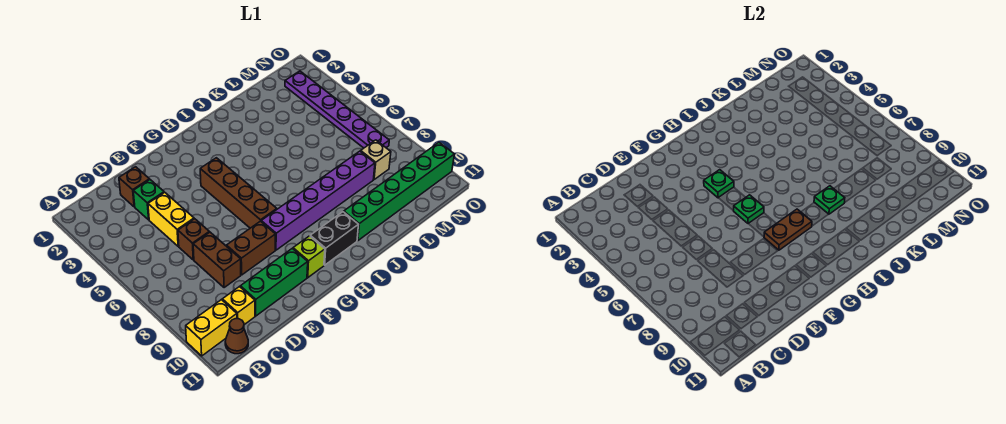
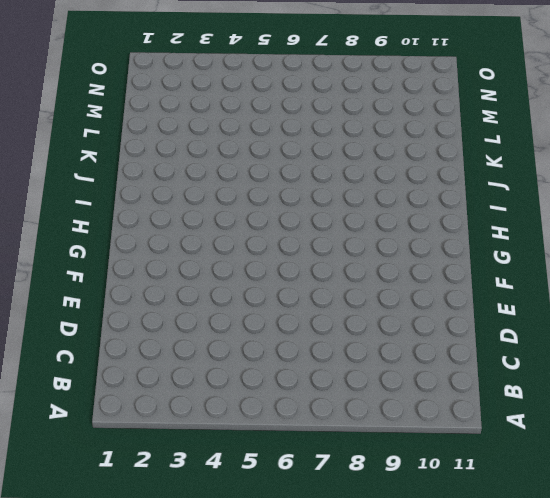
none -> yellow 1x2 brick [186,300,237,356]
none -> brown 1x1 cone [225,319,248,354]
none -> yellow 1x1 brick [222,287,255,325]

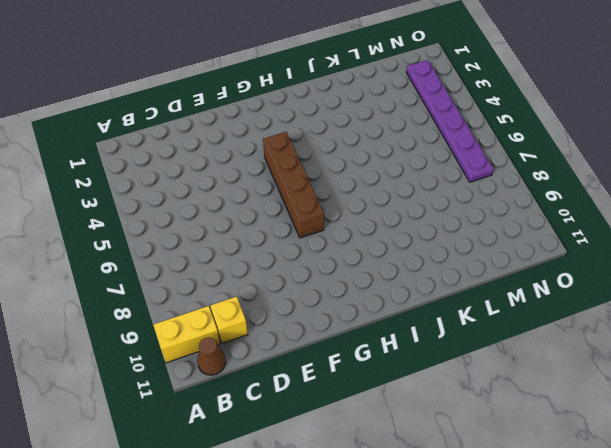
none -> brown 1x1 brick [119,167,149,207]
none -> green 1x1 brick [133,180,164,220]
none -> yellow 1x2 brick [148,192,194,246]

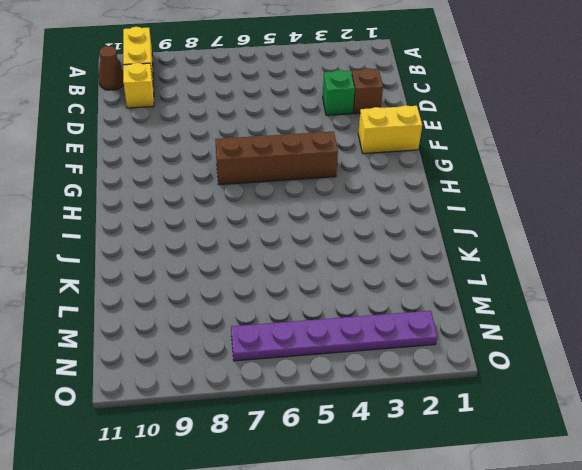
yellow 1x2 brick [358,105,422,154] -> yellow 1x2 brick moved to [148,192,194,246]
none -> brown 1x1 brick [178,219,209,260]
none -> brown 1x2 brick [193,232,241,288]
none -> green 1x3 brick [240,248,308,316]

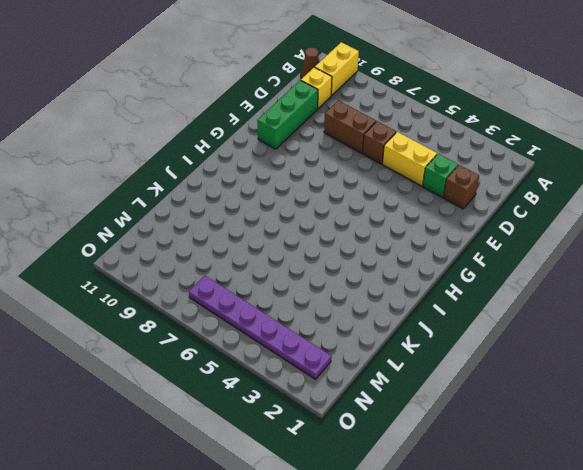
none -> brown 1x2 brick [226,221,275,275]
none -> brown 1x4 brick [200,158,277,228]
none -> purple 1x6 brick [261,151,375,250]

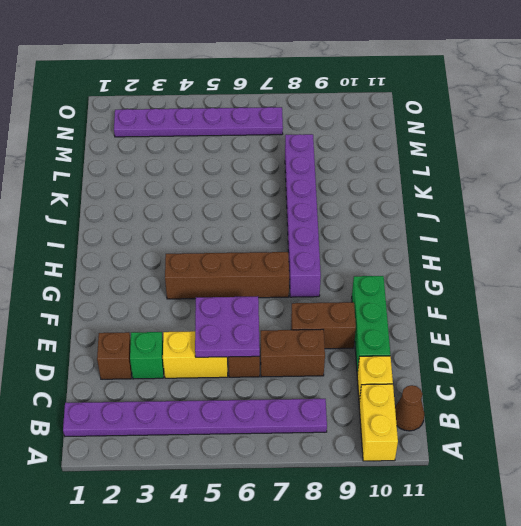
purple 1x8 plate [63,399,327,436] -> none
purple 2x2 plate [195,296,260,357] -> none
brown 1x2 brick [291,302,356,349] -> brown 1x2 brick turned to [226,221,275,275]
none -> lime 1x1 brick [293,236,325,278]
none -> black 1x2 brick [310,212,358,265]
none -> green 1x6 brick [344,143,454,241]

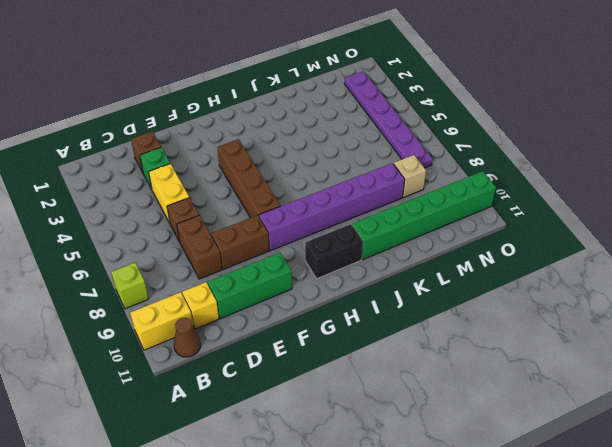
lime 1x1 brick [111,263,149,309] -> lime 1x1 brick moved to [293,236,325,278]
none -> green 1x1 plate [704,170,734,198]
none -> green 1x1 plate [734,195,764,224]
none -> brown 1x2 plate [764,209,812,250]

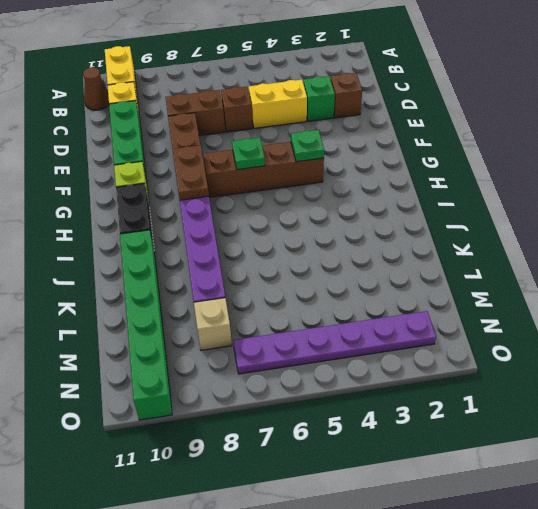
none -> green 1x1 plate [814,186,845,214]

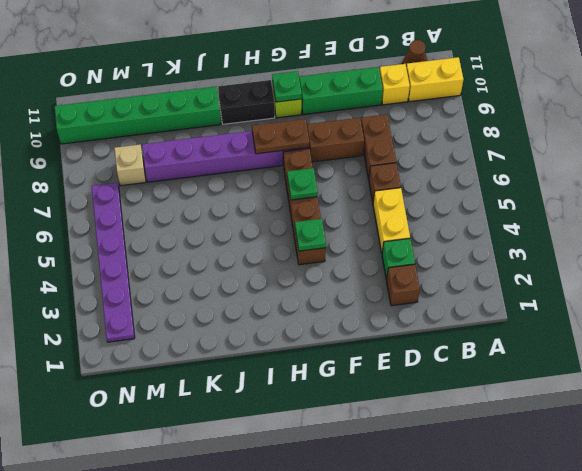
green 1x1 plate [272,71,302,102] -> green 1x1 plate moved to [814,186,845,214]

